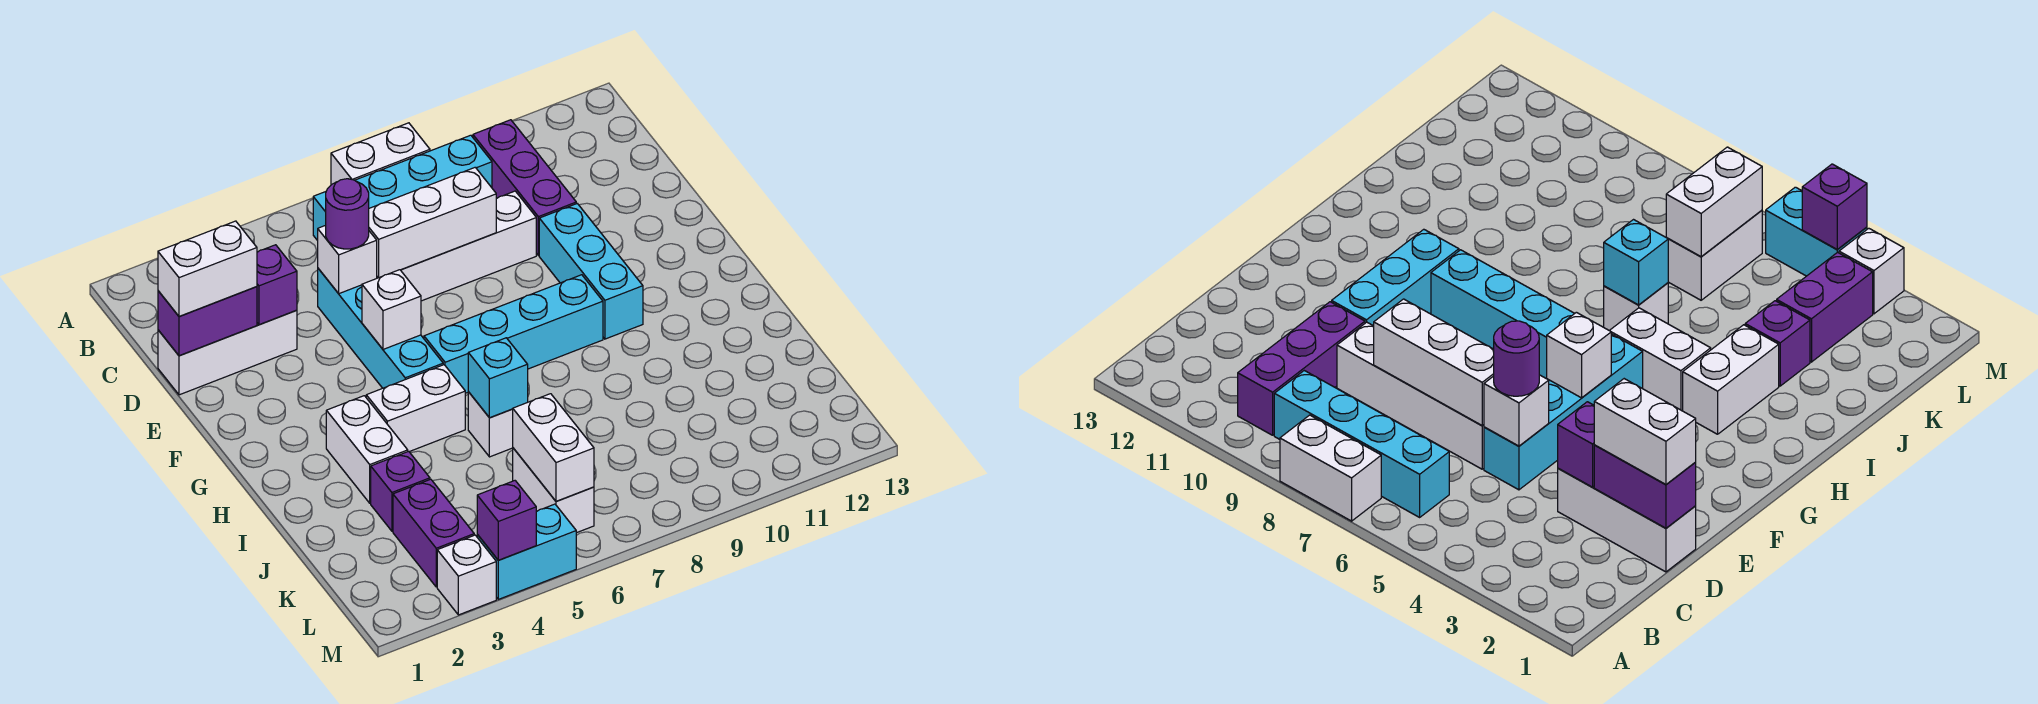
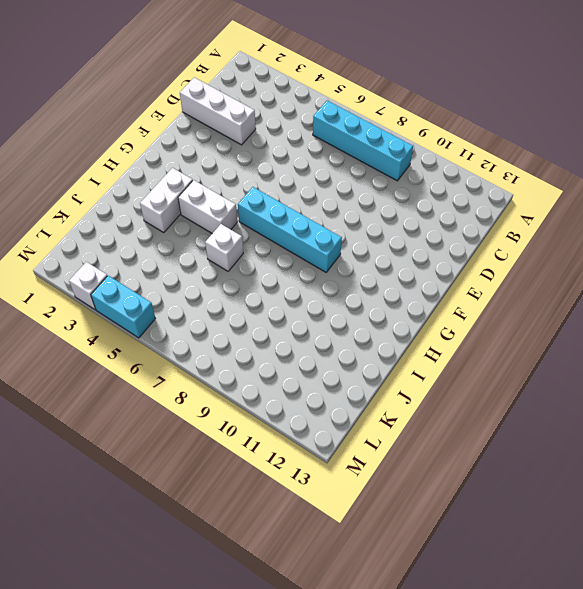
none -> white 1x2 brick [331,123,430,185]
none -> purple 1x3 brick [473,120,576,255]
none -> cyan 1x4 brick [318,269,443,388]

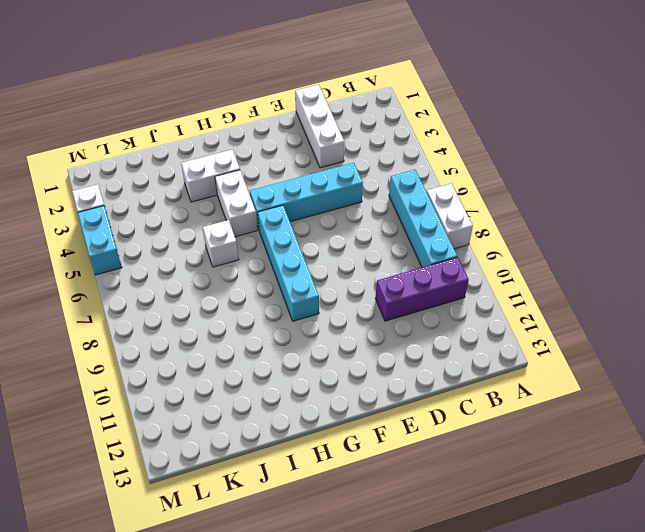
none -> white 1x4 brick [377,191,536,301]
none -> cyan 1x3 brick [539,204,643,339]
none -> purple 1x1 brick [371,451,430,531]

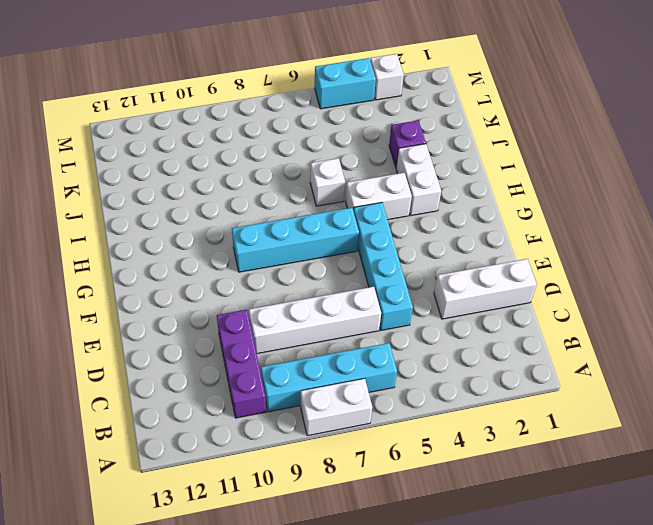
none -> cyan 1x3 brick [539,204,643,339]
none -> purple 1x2 brick [393,479,474,587]
none -> white 1x2 brick [513,448,594,533]

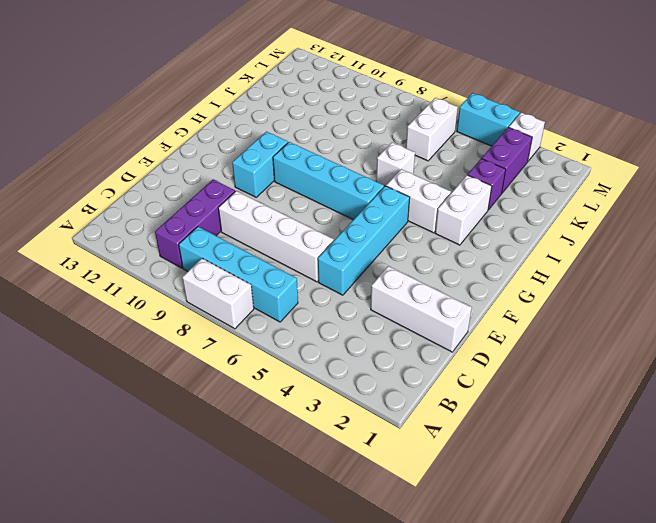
cyan 1x2 brick [232,132,288,197] -> cyan 1x3 brick [539,204,643,339]
none -> purple 1x2 brick [158,287,257,356]
none -> purple 1x1 brick [257,245,297,325]
none -> white 1x1 brick [318,225,377,294]

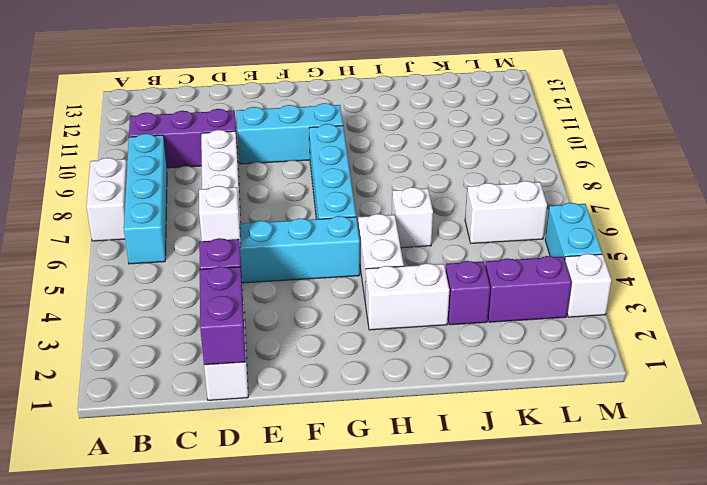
none -> white 1x3 brick [369,167,496,278]
none -> white 1x1 brick [362,270,421,349]
none -> cyan 1x1 brick [468,338,528,418]

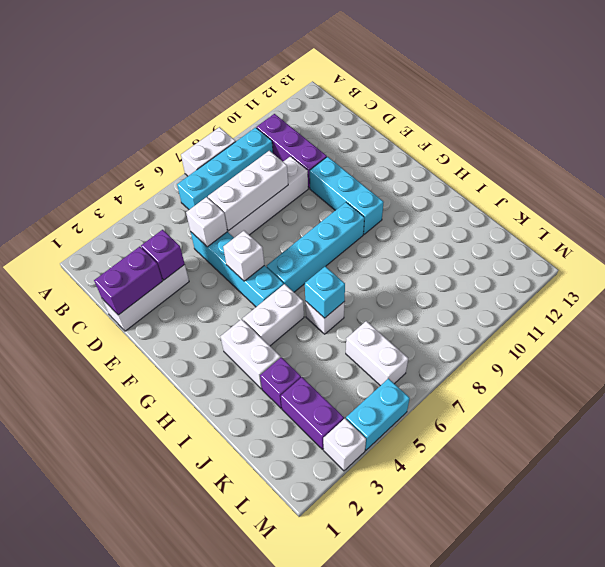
none -> white 1x2 brick [513,394,594,501]
none -> purple 1x1 brick [477,481,536,560]
none -> white 1x2 brick [158,221,257,317]

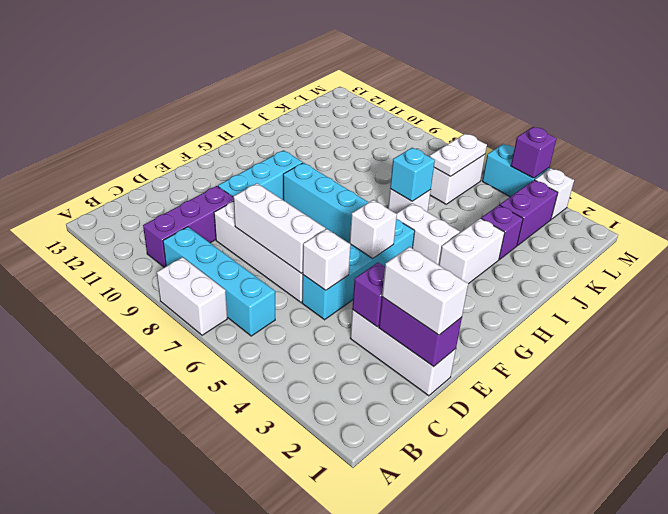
white 1x2 plate [430,133,487,176] -> white 1x2 brick [513,394,594,501]
none -> purple 1x1 round brick [326,179,369,249]

